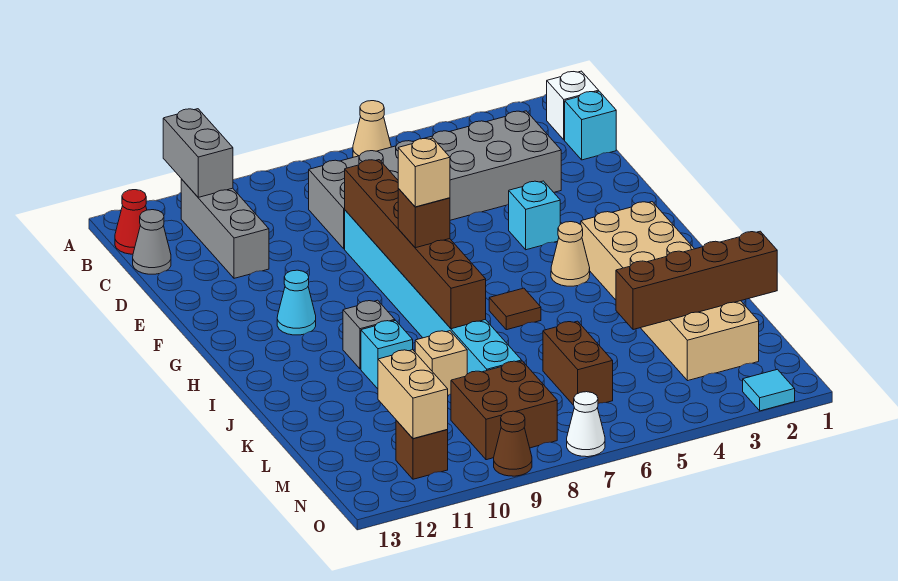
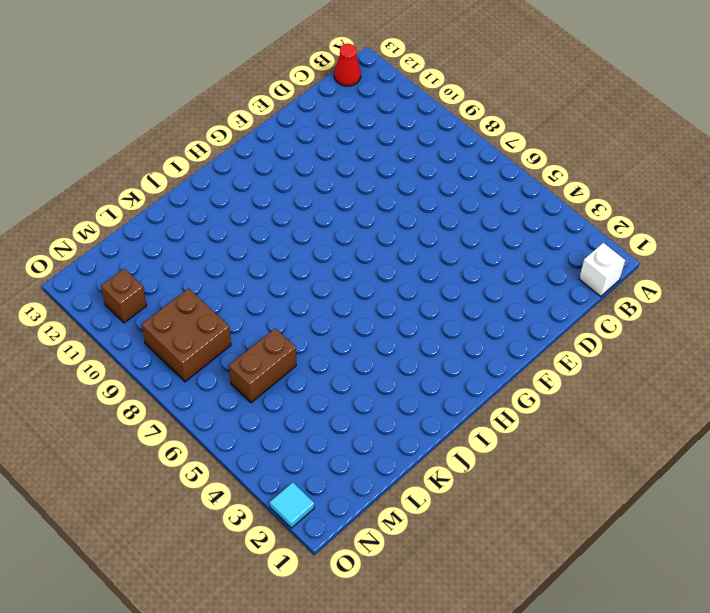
none -> tan 1x1 cone [353,101,391,157]
none -> grey 1x3 brick [181,179,269,278]
none -> cyan 1x1 brick [565,91,616,160]

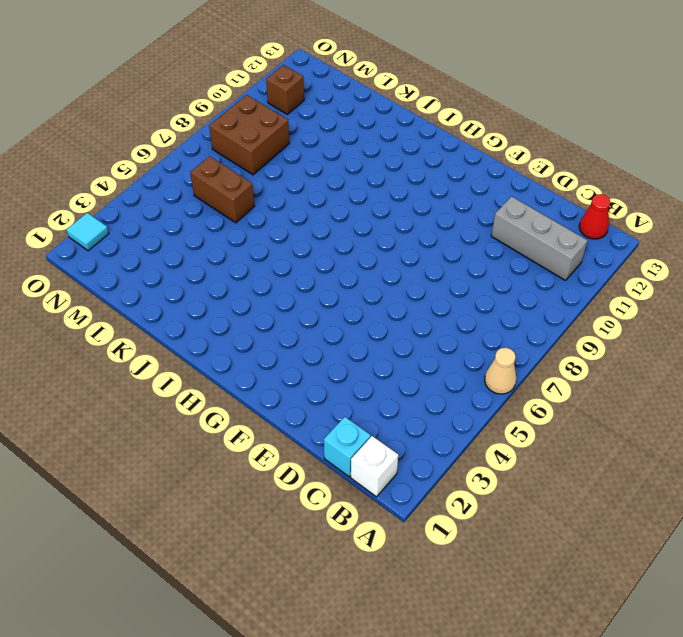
none -> grey 2x6 brick [309,111,561,249]
none -> grey 1x1 cone [133,210,171,274]
none -> cyan 1x8 brick [345,210,522,374]

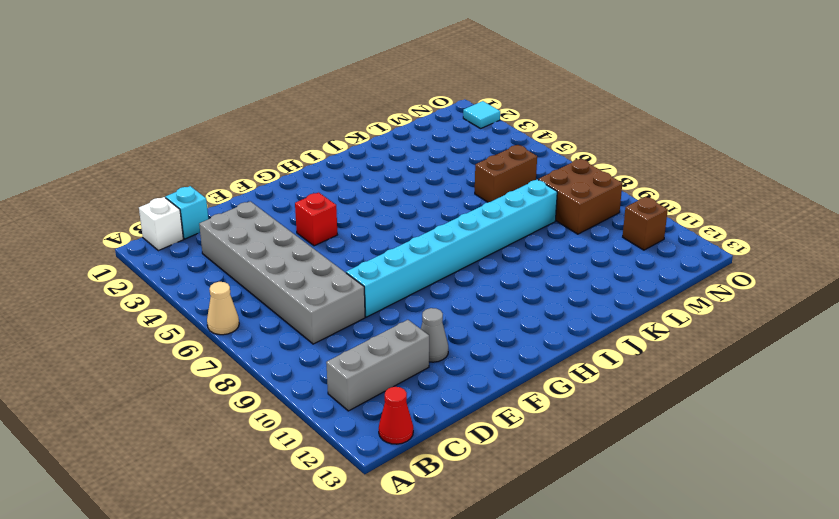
grey 1x1 cone [421,308,448,362] -> grey 1x1 cone moved to [133,210,171,274]
red 1x1 brick [295,193,337,246] -> cyan 1x1 brick [509,181,560,250]
none -> cyan 1x1 cone [277,270,316,335]
none -> tan 2x6 brick [581,202,759,381]
none -> tan 1x1 cone [551,222,590,286]

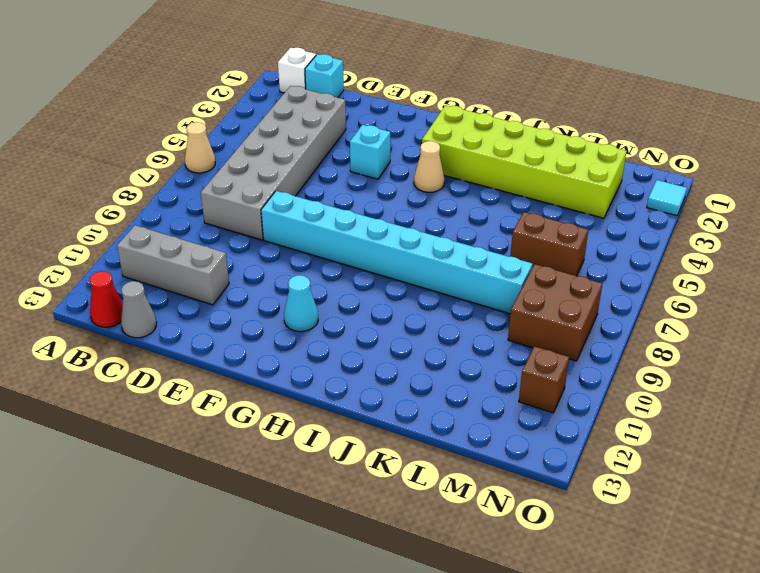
lime 2x6 brick [422,105,627,218] -> tan 2x6 brick [581,202,759,381]
none -> brown 1x1 tile [489,288,541,330]
none -> grey 1x1 brick [343,300,395,369]
none -> cyan 1x1 brick [361,321,413,389]

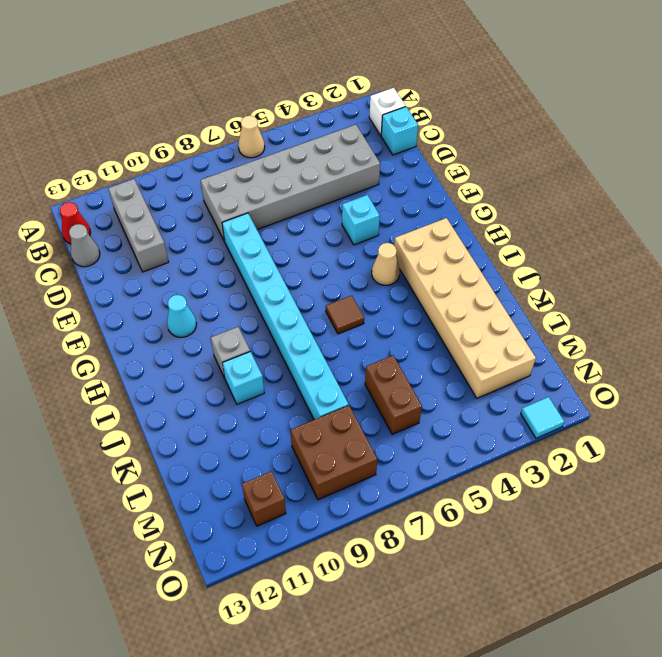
none -> tan 1x1 brick [415,331,467,395]
none -> white 1x1 cone [567,392,605,457]
none -> brown 1x1 cone [494,411,532,476]

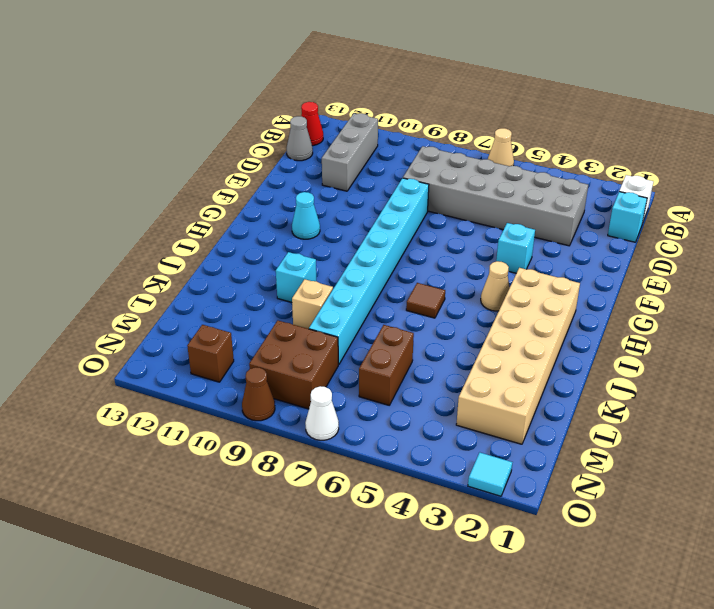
none -> grey 1x1 brick [343,300,395,369]
none -> grey 1x2 brick [163,109,233,197]
none -> brown 1x6 brick [345,160,486,329]

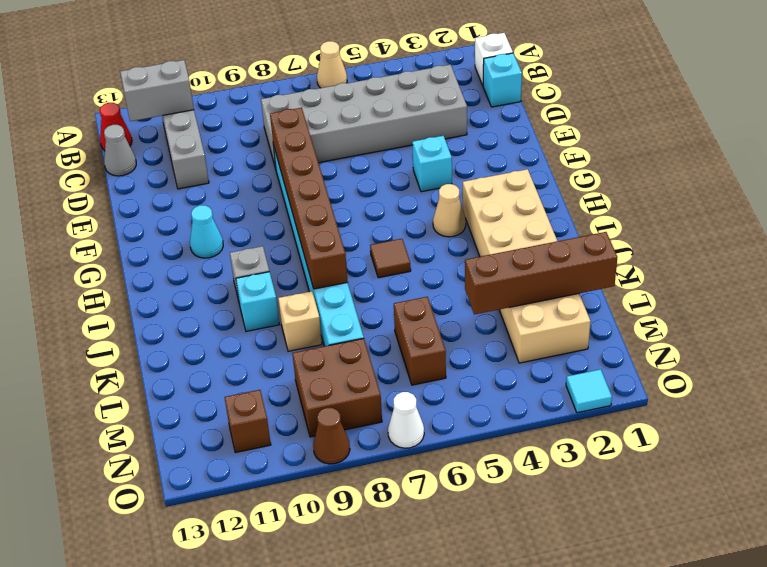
grey 1x2 brick [120,60,194,121] -> grey 1x2 brick turned to [163,109,233,197]
none -> tan 1x2 brick [378,350,448,439]
none -> brown 1x1 brick [398,189,450,248]
none -> tan 1x1 brick [398,138,450,207]

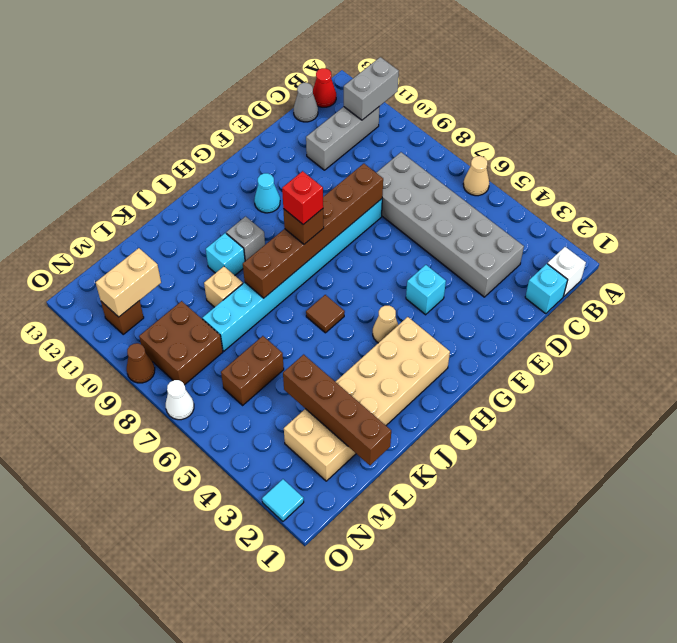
red 1x1 brick [282,171,323,224] -> tan 1x1 brick [398,138,450,207]

